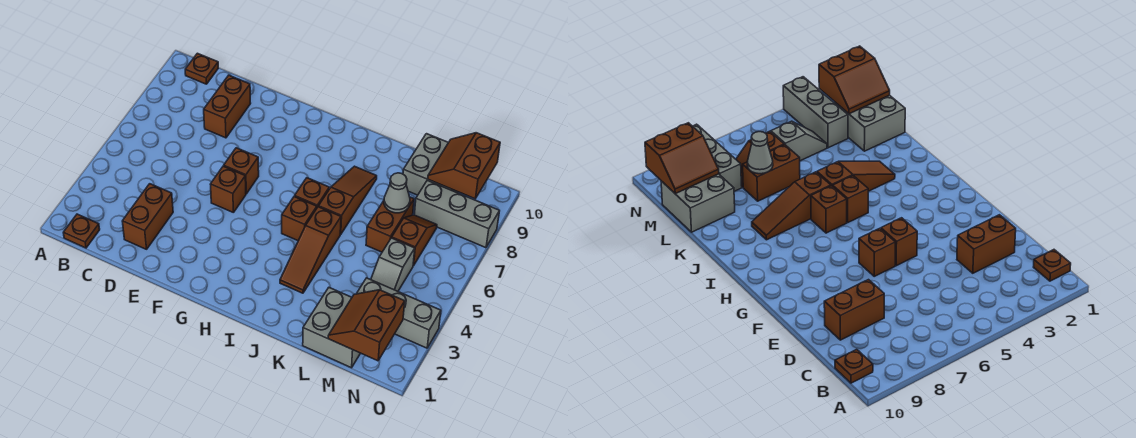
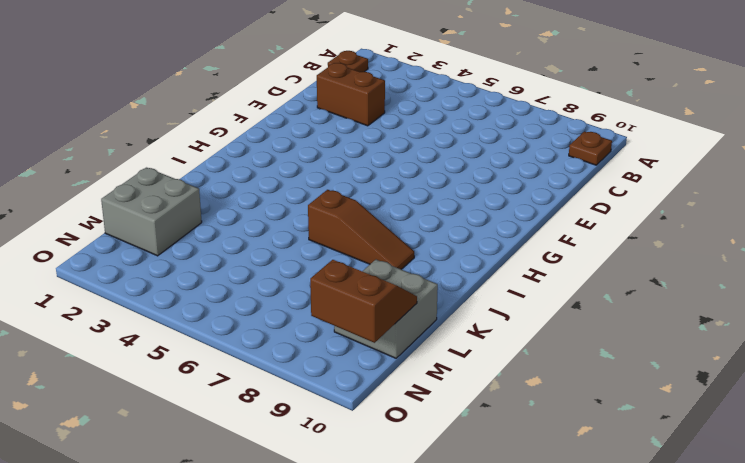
none -> brown 1x2 brick [204,75,251,138]
none -> brown 1x1 brick [210,166,246,213]
none -> brown 1x1 brick [224,148,259,194]

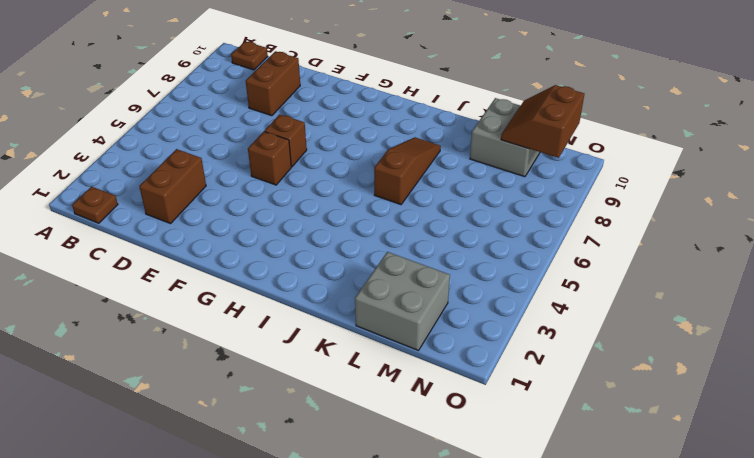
none -> brown 1x1 brick [282,196,317,241]
none -> brown 1x1 brick [295,178,329,207]
none -> brown 1x3 slope [280,207,341,293]

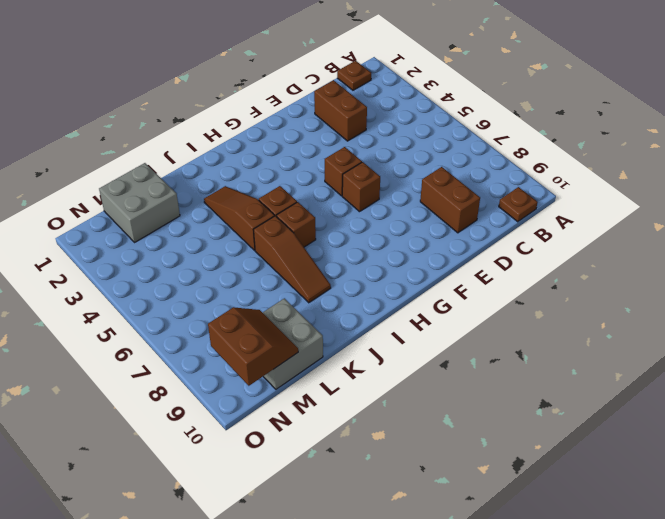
none -> brown 1x2 brick [366,197,414,252]
none -> grey 1x3 brick [357,278,441,348]
none -> grey 1x2 slope [371,238,415,291]

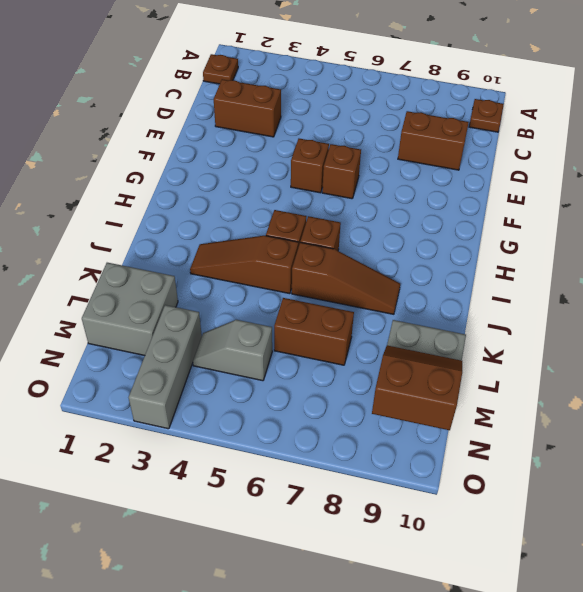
none -> brown 1x2 slope [392,215,437,266]
none -> grey 1x3 brick [414,180,499,248]
none -> grey 1x1 cone [384,173,410,213]

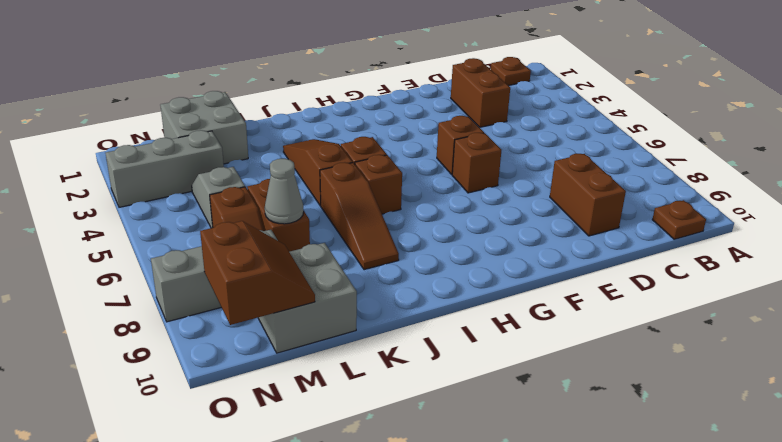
none -> brown 2x2 slope [328,290,405,361]

